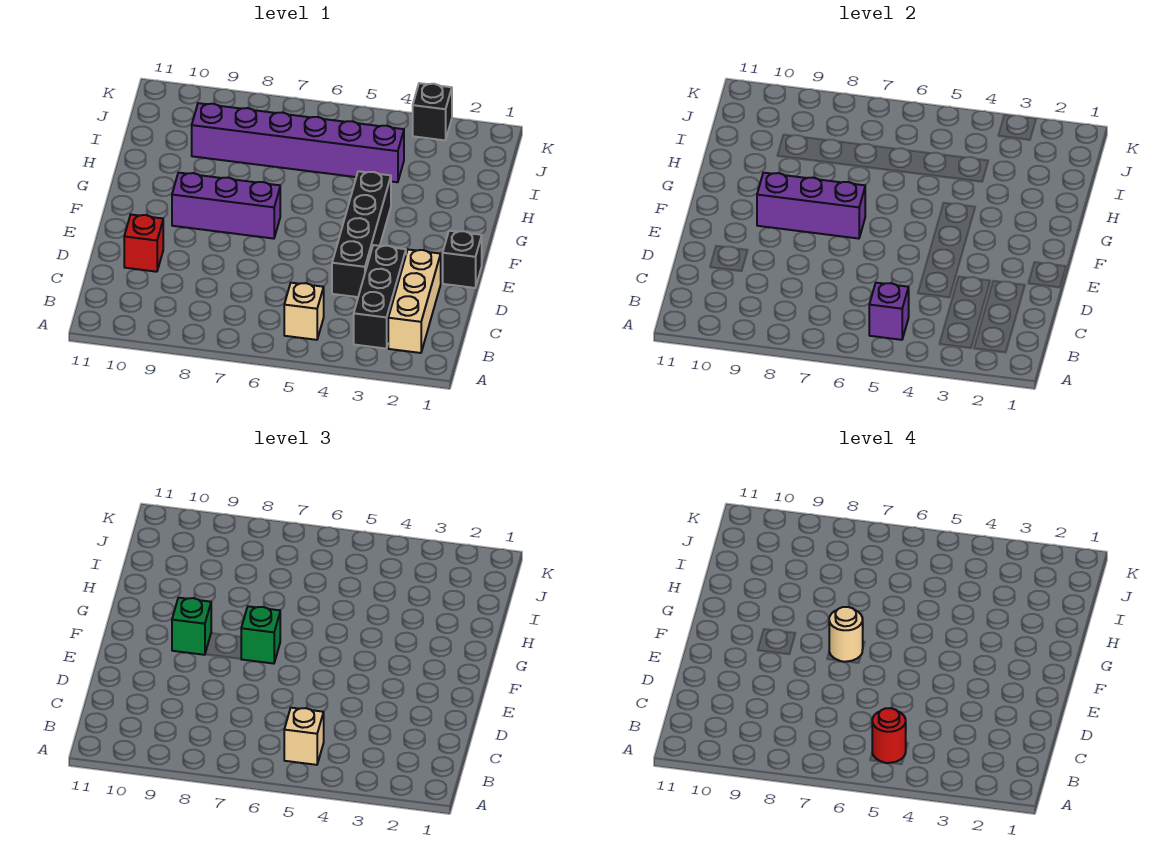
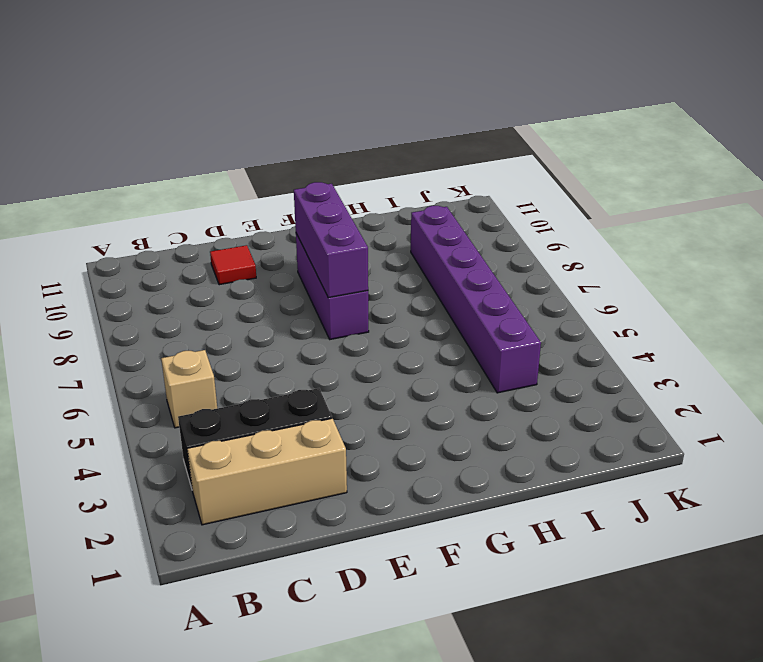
red 1x1 tile [210,245,256,285] -> red 1x1 brick [124,215,163,272]
none -> black 1x4 brick [332,171,391,297]
none -> black 1x1 brick [443,231,482,288]
none -> black 1x1 brick [413,83,452,140]

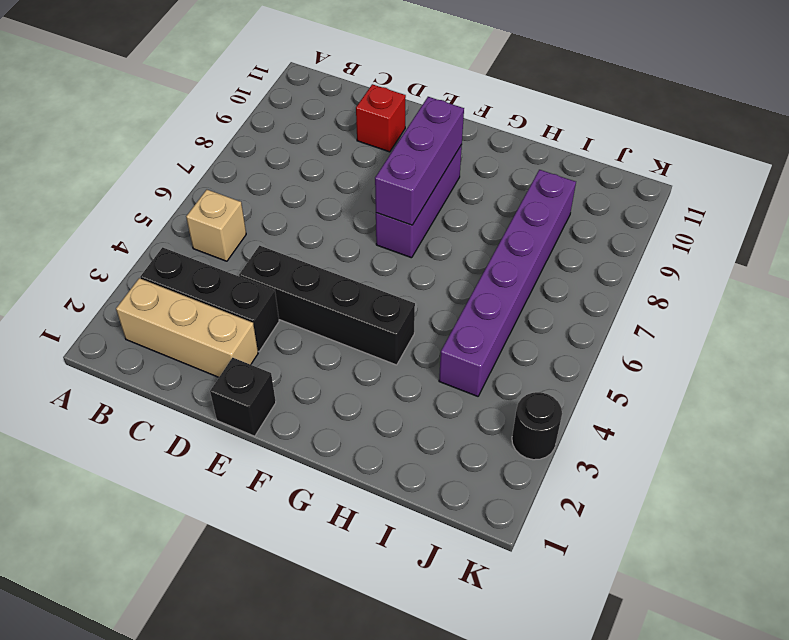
black 1x1 round brick [512,392,562,460] -> black 1x1 brick [413,83,452,140]
none -> purple 1x1 brick [869,283,909,340]
none -> tan 1x1 brick [284,708,324,765]
none -> green 1x1 brick [241,606,280,664]

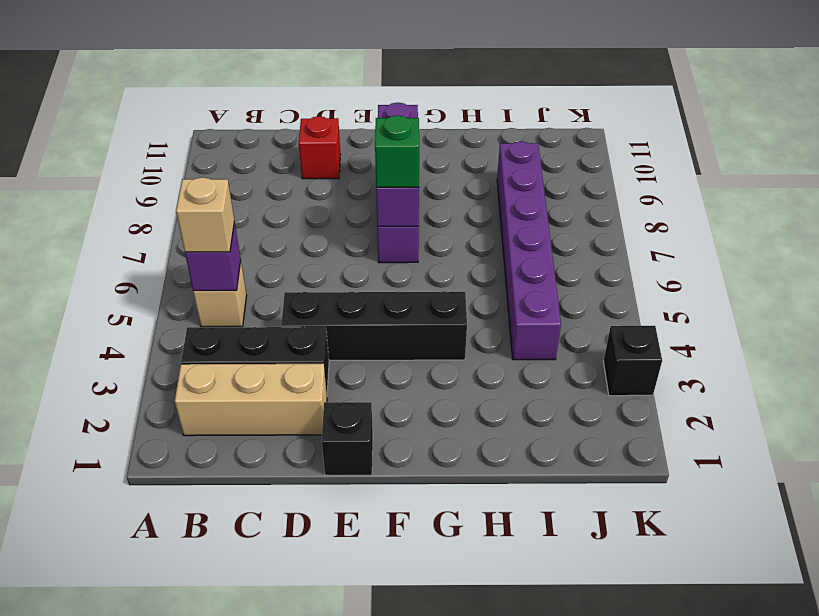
none -> green 1x1 brick [172,598,211,655]
none -> red 1x1 round brick [872,708,906,763]
none -> tan 1x1 round brick [829,607,863,662]

